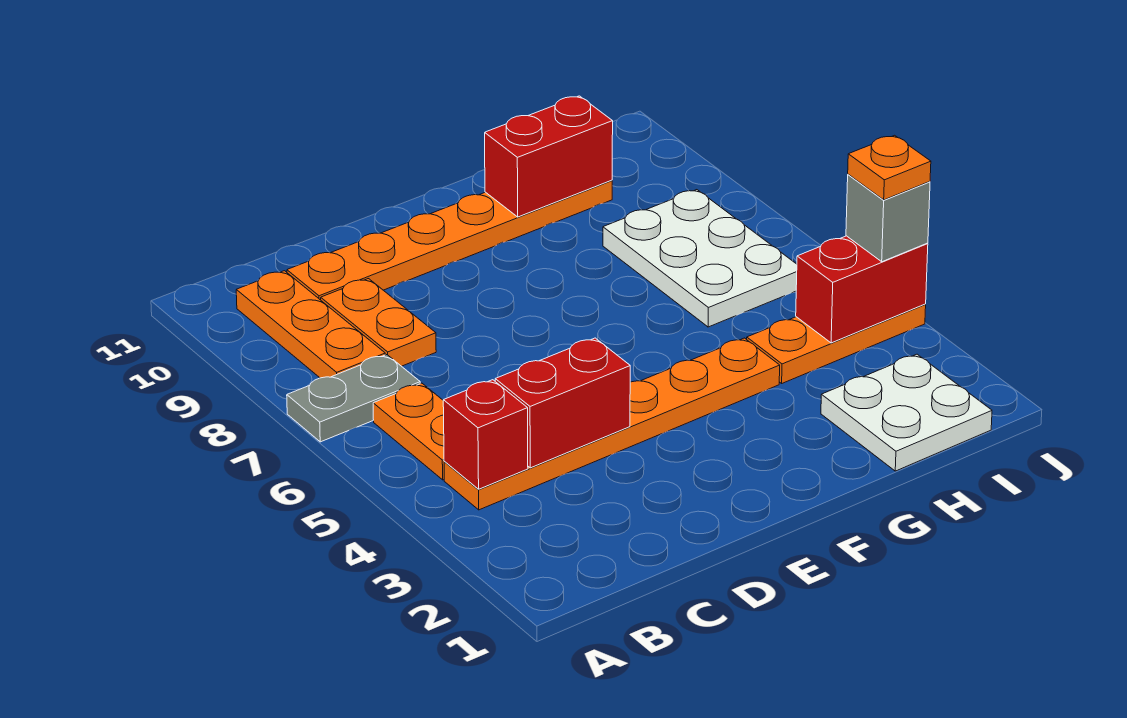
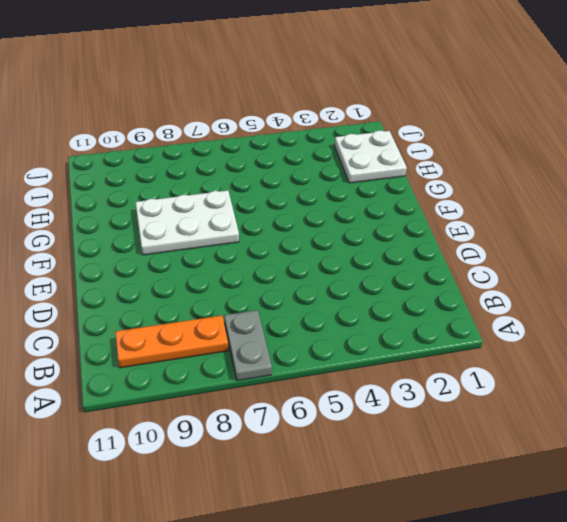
white 2x3 plate [135,190,239,255] -> white 2x3 plate moved to [603,190,797,327]
none -> orange 1x6 plate [444,338,780,510]
none -> orange 1x2 plate [373,383,444,480]
none -> orange 1x2 plate [321,279,436,366]

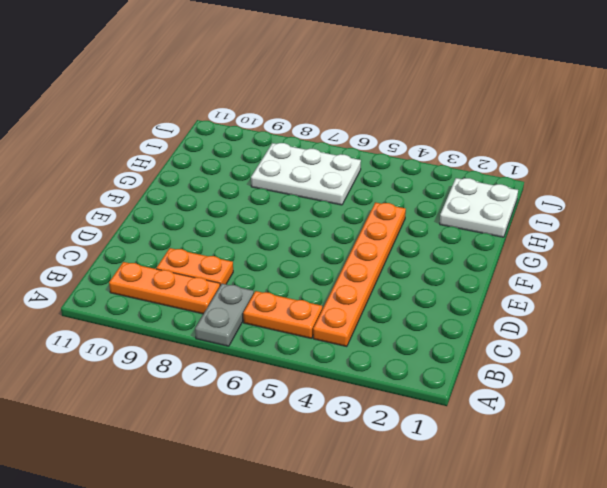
none -> orange 1x6 plate [287,180,612,300]
none -> orange 1x3 plate [747,304,926,383]
none -> red 1x1 brick [443,380,528,489]

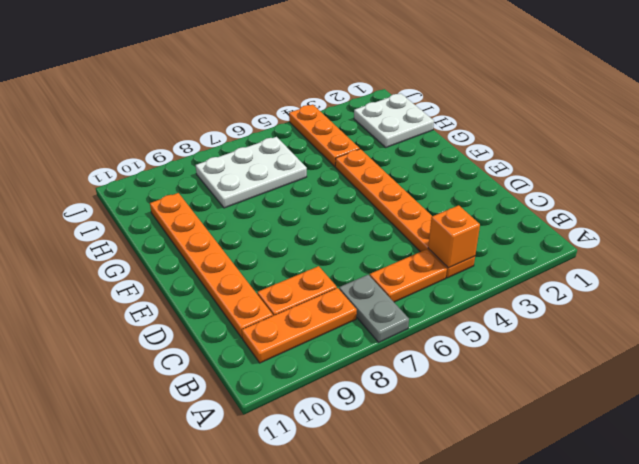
orange 1x1 brick [428,205,480,268] -> red 1x1 brick [443,380,528,489]
none -> red 1x2 brick [495,338,630,468]
none -> red 1x2 brick [485,96,613,217]
none -> red 1x2 brick [796,236,928,343]

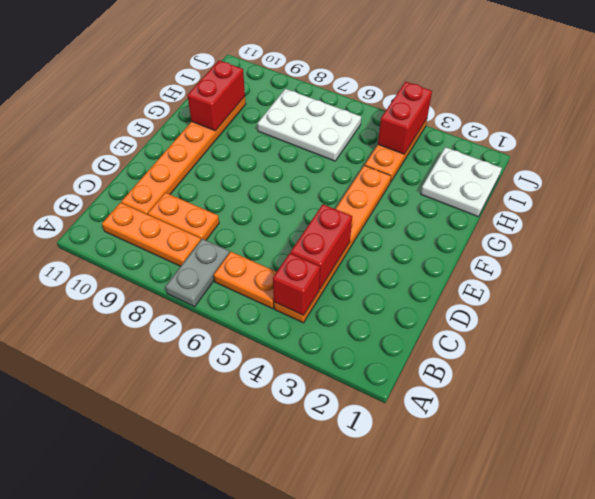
none -> grey 1x1 brick [846,174,930,262]
none -> orange 1x1 plate [848,135,931,200]

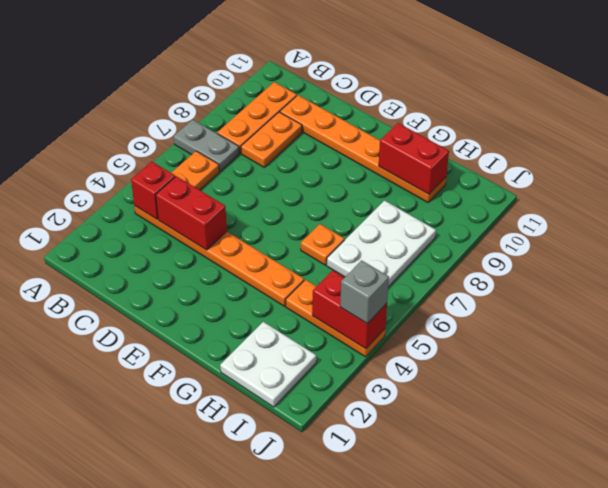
orange 1x1 plate [301,224,345,265] -> orange 1x1 plate moved to [848,135,931,200]

